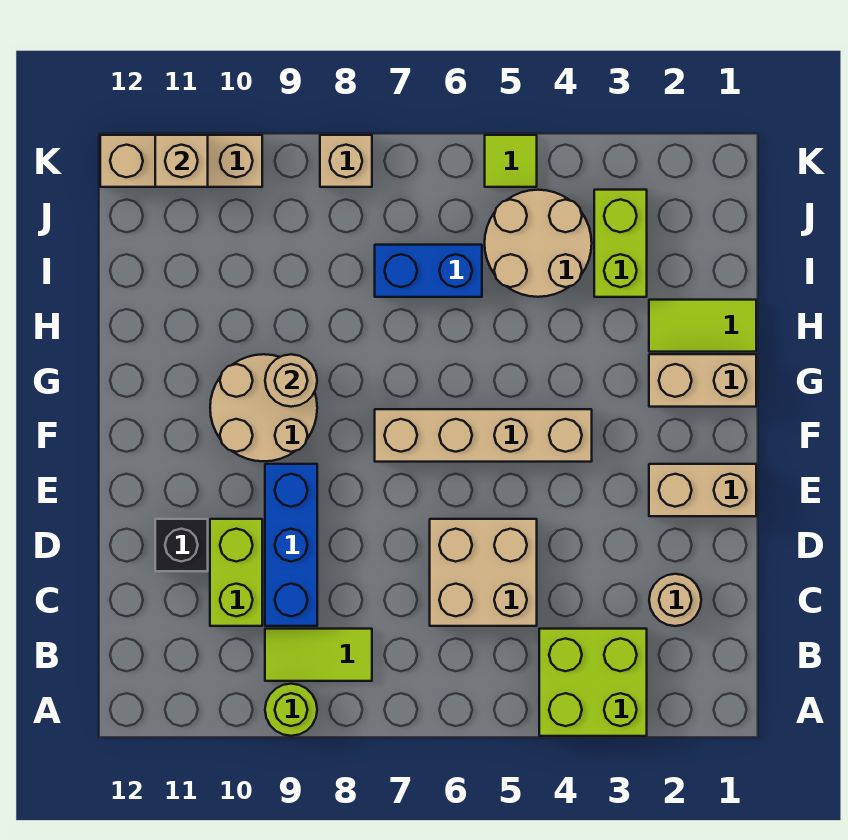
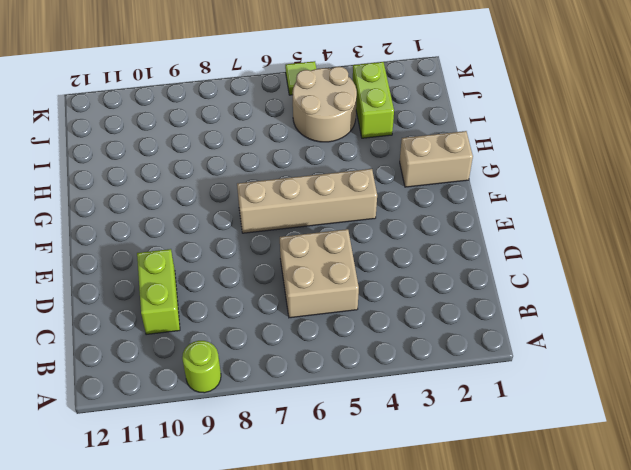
none -> lime 2x2 brick [539,629,647,736]
none -> lime 1x2 tile [265,629,372,681]
none -> tan 1x1 round brick [649,574,701,626]

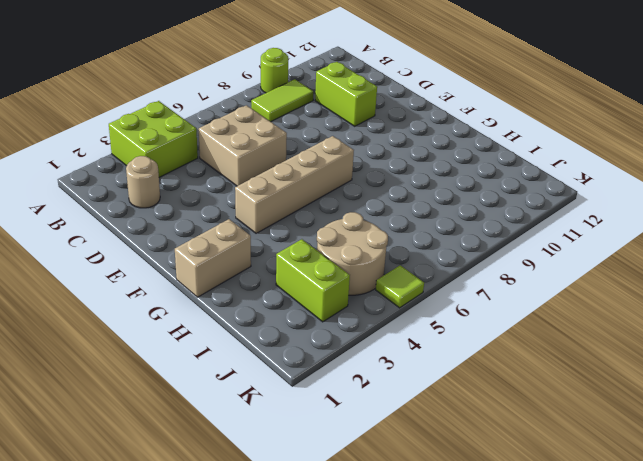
none -> blue 1x3 brick [265,464,317,626]
none -> black 1x1 brick [155,519,208,571]
none -> tan 1x2 brick [649,464,756,516]

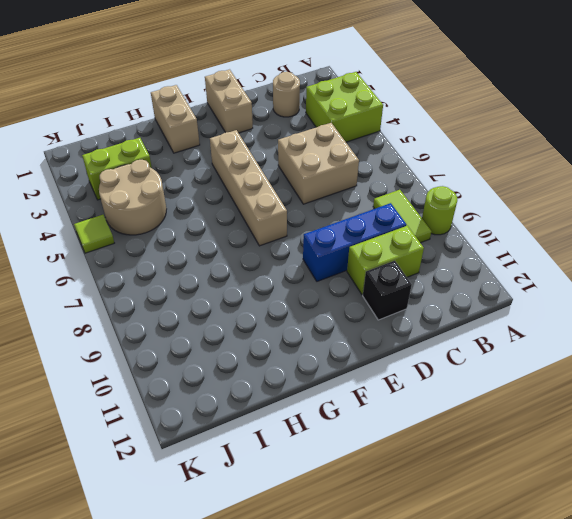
none -> tan 2x2 round brick [210,354,317,461]
none -> lime 1x2 tile [649,300,756,352]
none -> blue 1x2 brick [375,245,482,297]

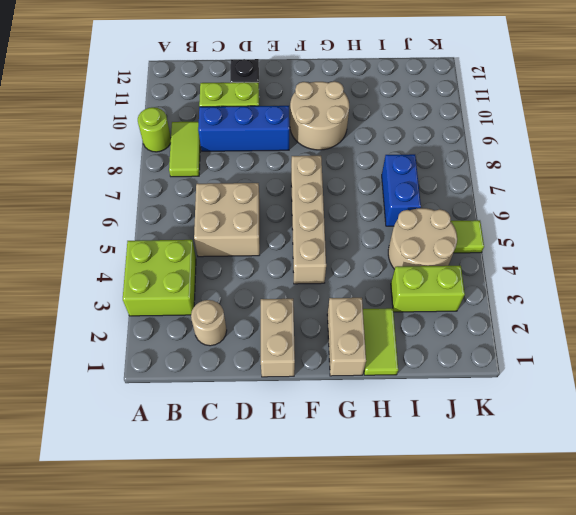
none -> tan 1x1 brick [320,135,372,187]
none -> tan 1x3 brick [100,135,262,187]
none -> tan 1x1 round brick [265,354,317,407]

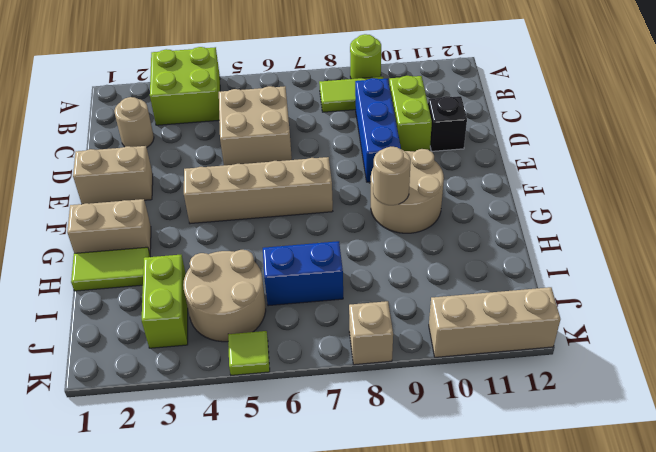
none -> tan 1x1 brick [155,135,208,187]

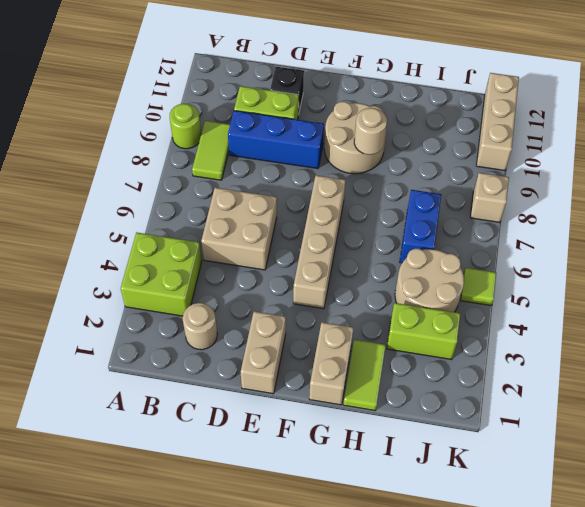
none -> tan 1x1 brick [155,135,208,187]

